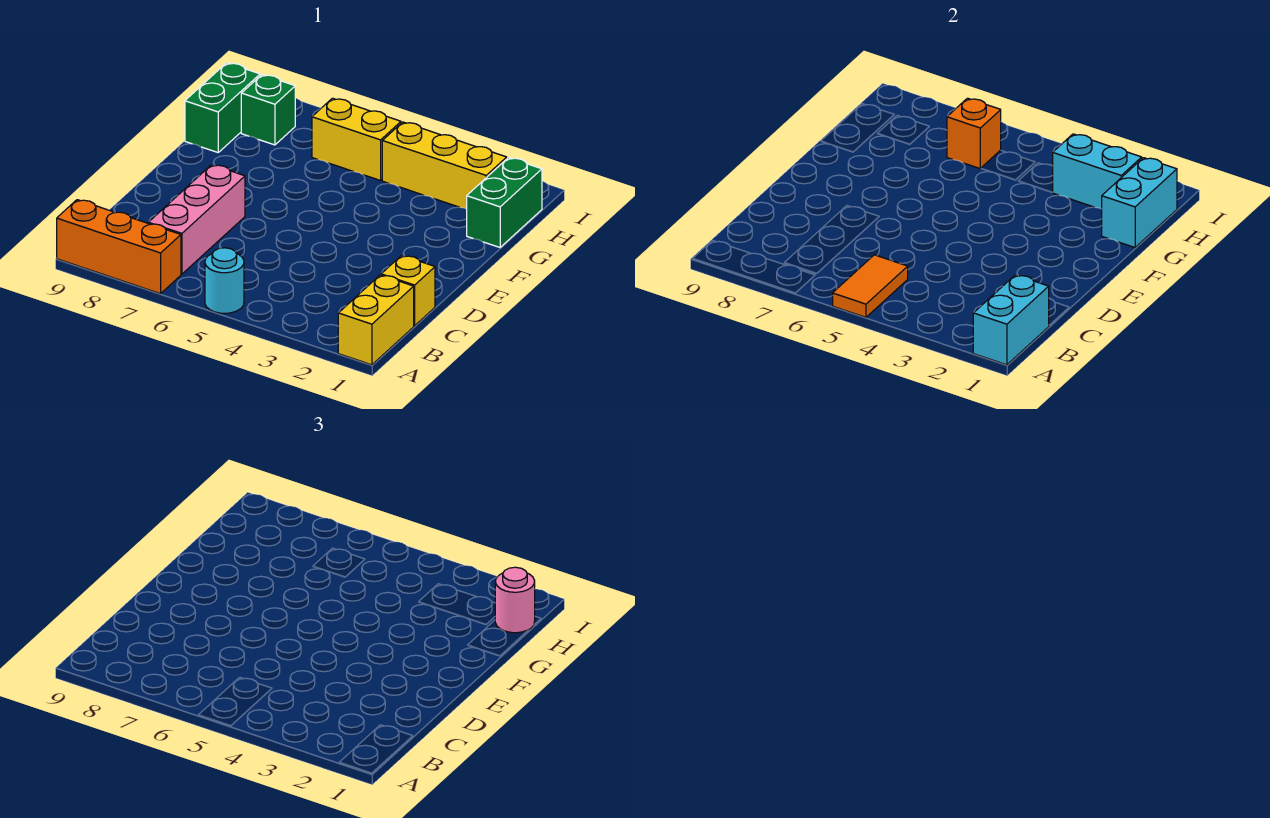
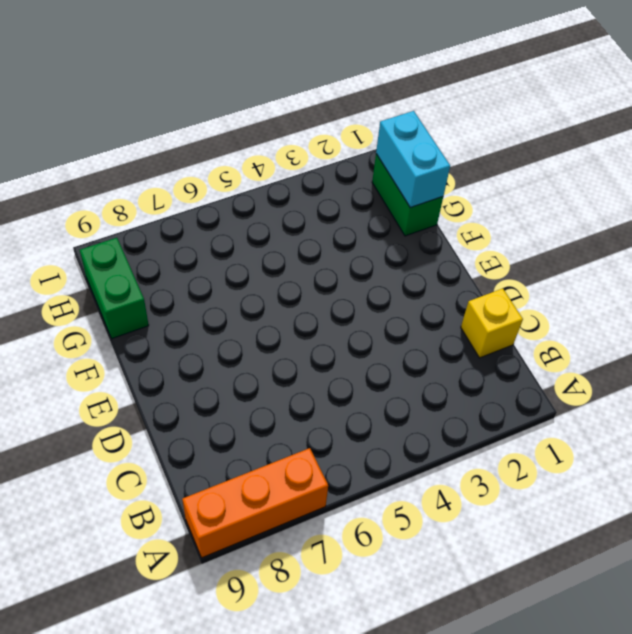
none -> yellow 1x2 brick [338,275,414,365]
none -> cyan 1x1 round brick [205,248,244,313]
none -> pink 1x3 brick [148,165,245,274]

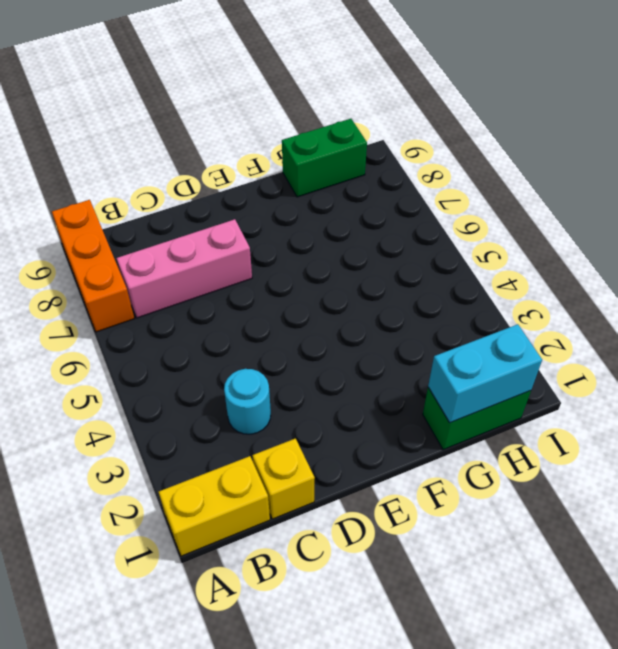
cyan 1x1 round brick [224,369,271,434] -> cyan 1x1 round brick moved to [205,248,244,313]
none -> yellow 1x3 brick [382,122,507,209]
none -> yellow 1x2 brick [312,98,401,181]
none -> green 1x1 brick [241,75,295,145]

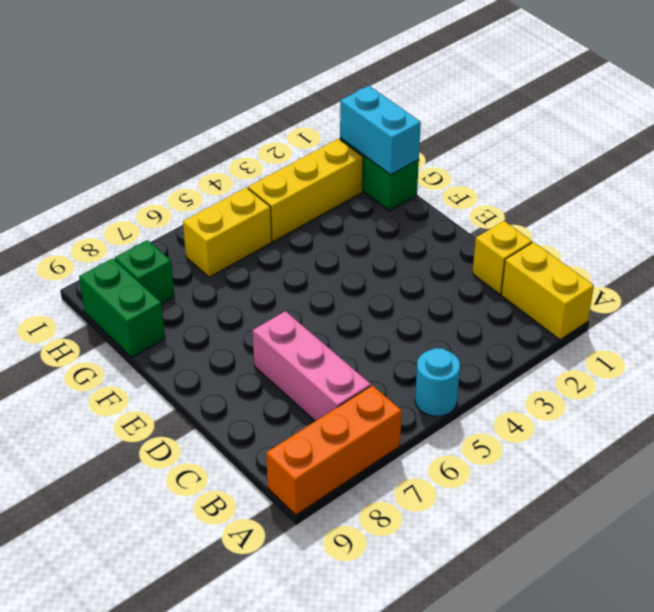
none -> cyan 1x2 brick [973,275,1049,365]
none -> orange 1x2 tile [833,255,908,317]
none -> cyan 1x2 brick [1052,134,1142,209]

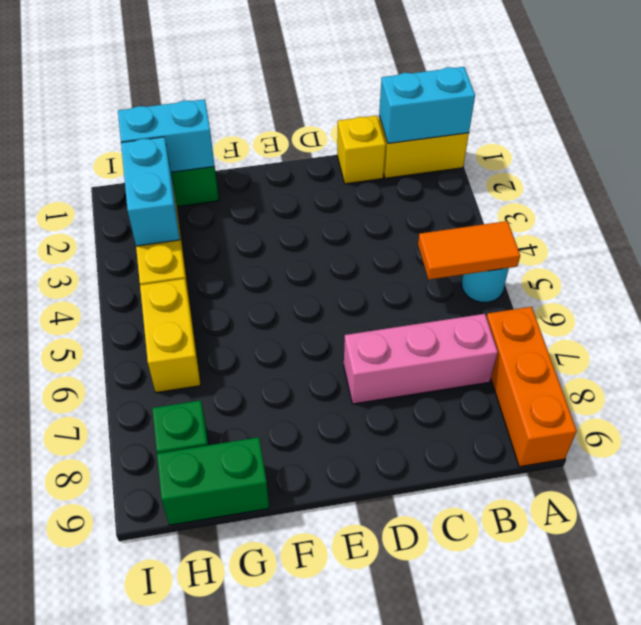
none -> orange 1x1 brick [947,98,1001,168]
none -> pink 1x1 round brick [495,567,535,633]

